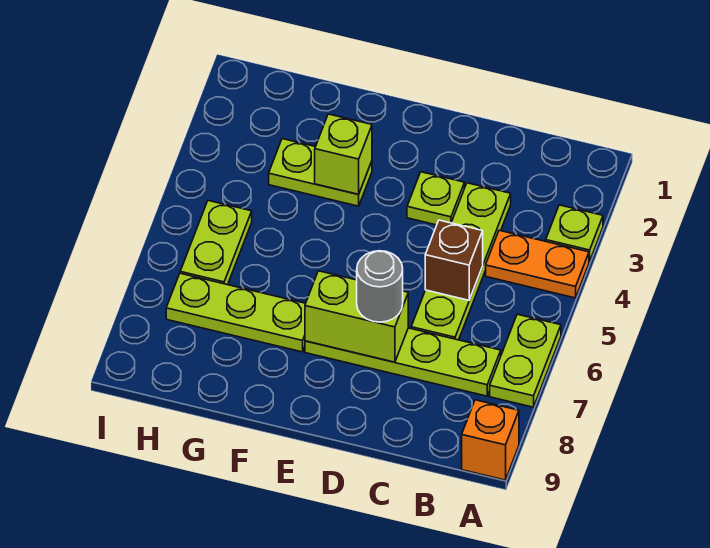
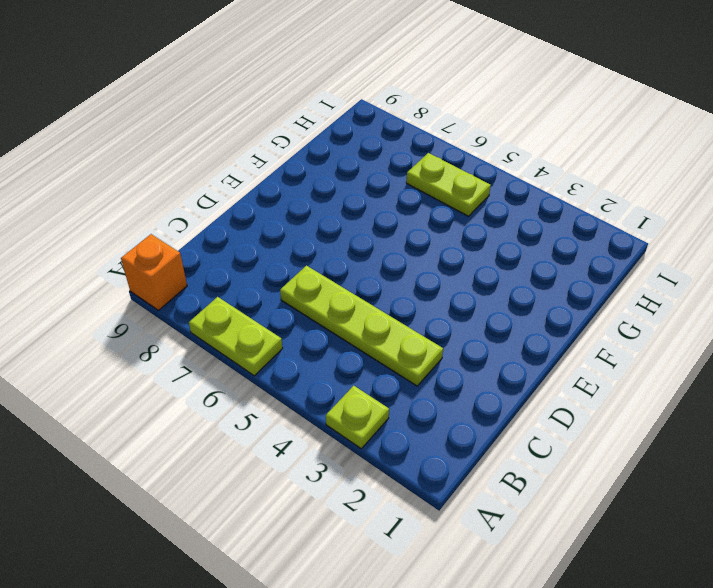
none -> orange 1x2 plate [486,230,589,298]
none -> lime 1x4 plate [305,328,501,396]
none -> lime 1x1 plate [407,172,464,225]

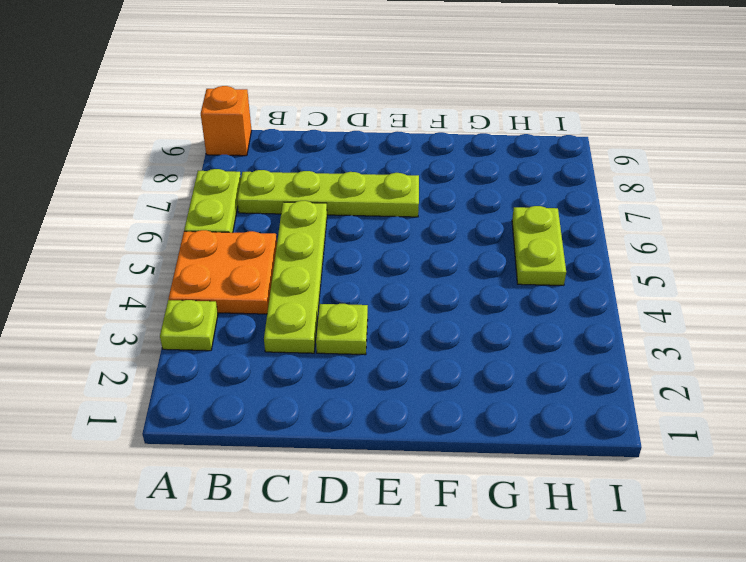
orange 2x2 plate [169,230,277,314] -> orange 1x2 plate [486,230,589,298]
none -> lime 1x2 plate [269,139,372,206]
none -> lime 1x3 plate [166,273,306,352]
none -> brown 1x1 brick [425,220,483,300]

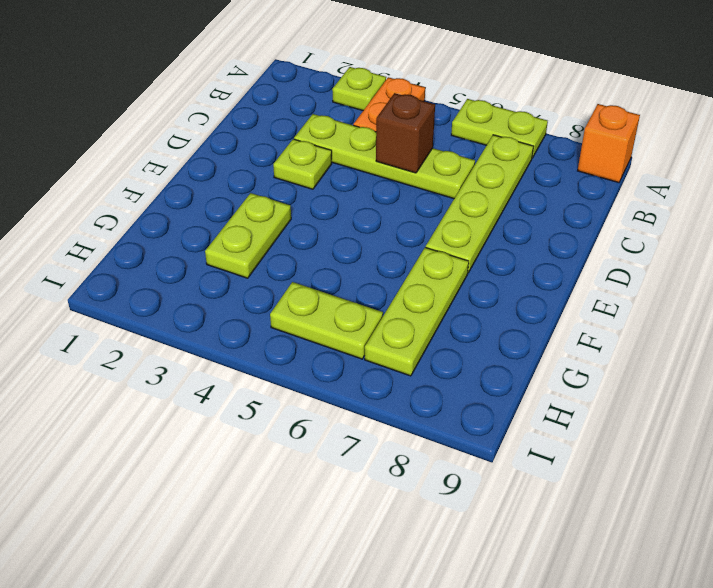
none -> lime 1x2 brick [305,271,408,362]
none -> lime 1x1 brick [315,114,372,194]
none -> grey 1x1 round brick [357,251,403,322]

